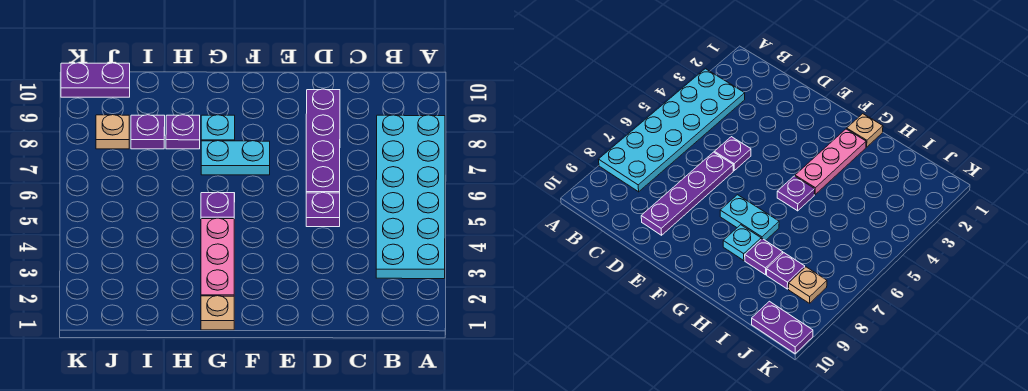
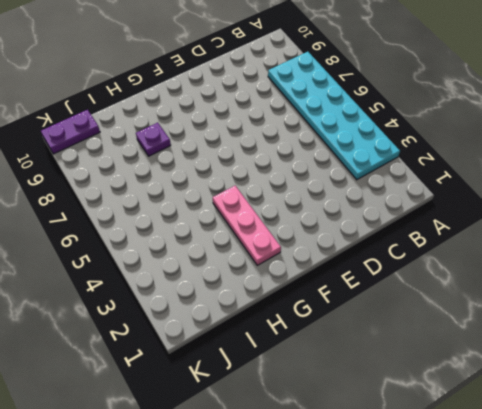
none -> purple 1x1 plate [306,193,340,227]
none -> purple 1x4 plate [306,89,340,193]
none -> cyan 1x2 plate [201,141,270,175]

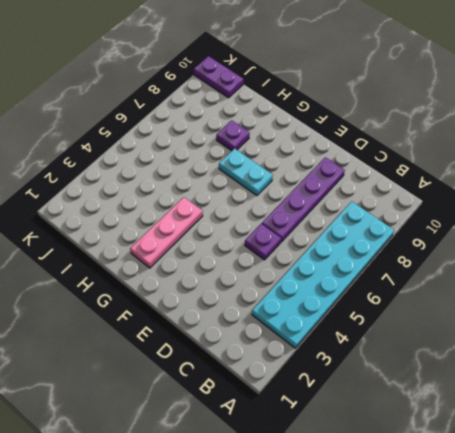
none -> tan 1x1 plate [201,296,234,330]
none -> purple 1x1 plate [201,192,235,219]
none -> cyan 1x1 plate [201,115,235,141]

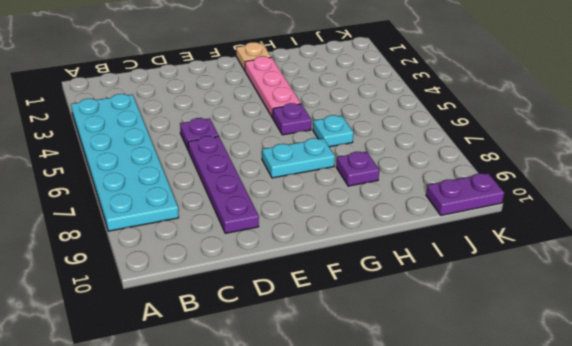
cyan 1x1 plate [313,115,354,147] -> cyan 1x1 plate moved to [201,115,235,141]
none -> purple 1x1 plate [131,115,165,149]
none -> tan 1x1 plate [96,115,129,149]

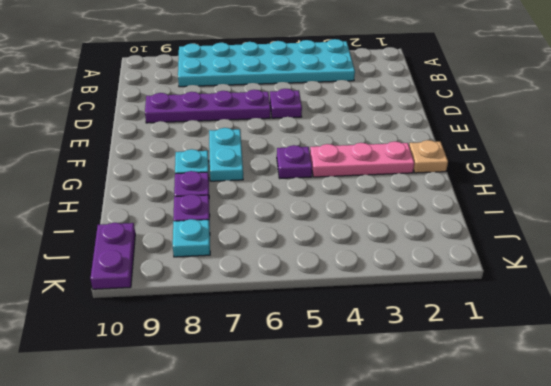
cyan 1x1 plate [173,219,210,257] -> tan 1x1 plate [96,115,129,149]

